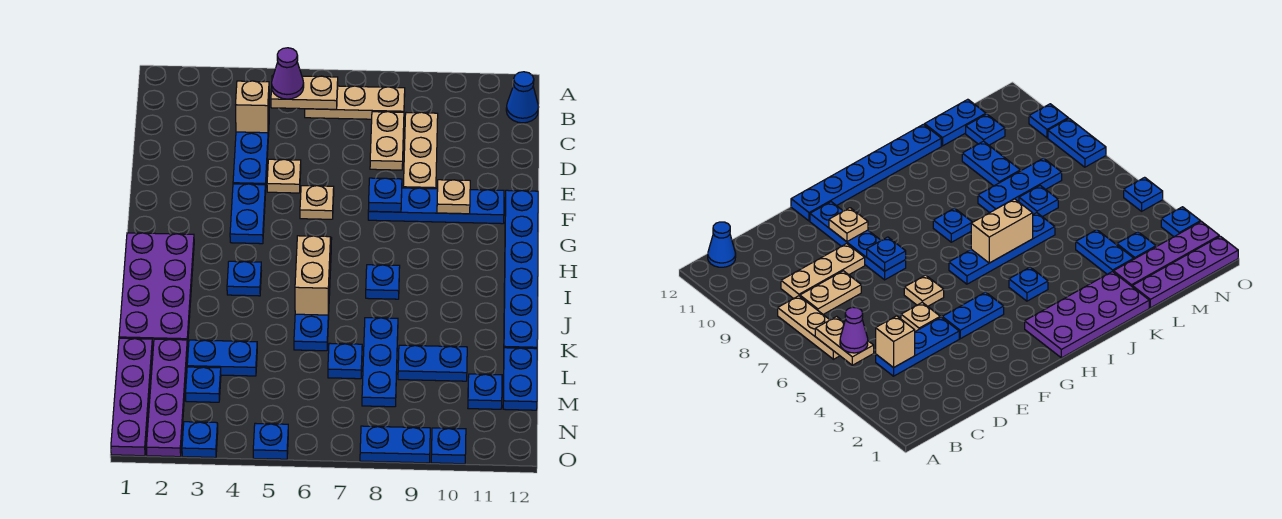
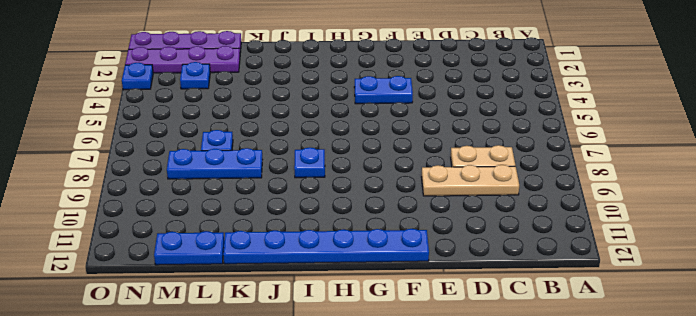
none -> tan 1x3 plate [305,86,405,119]
none -> blue 1x1 cone [506,72,538,123]
none -> blue 1x3 plate [233,126,269,189]
none -> tan 1x1 plate [267,159,301,193]

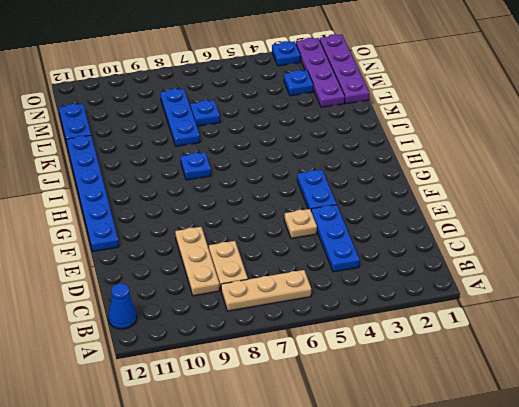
none -> tan 1x1 plate [300,186,334,219]
none -> blue 1x4 plate [368,188,504,224]
none -> purple 2x4 plate [119,233,194,347]
none -> blue 1x4 plate [294,238,332,351]

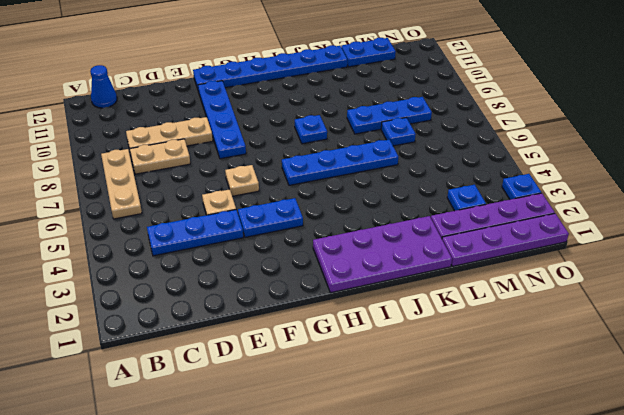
none -> blue 1x1 plate [227,261,261,296]
none -> blue 1x2 plate [187,340,257,376]
none -> blue 1x2 plate [398,345,467,381]
none -> blue 1x1 plate [468,374,502,409]

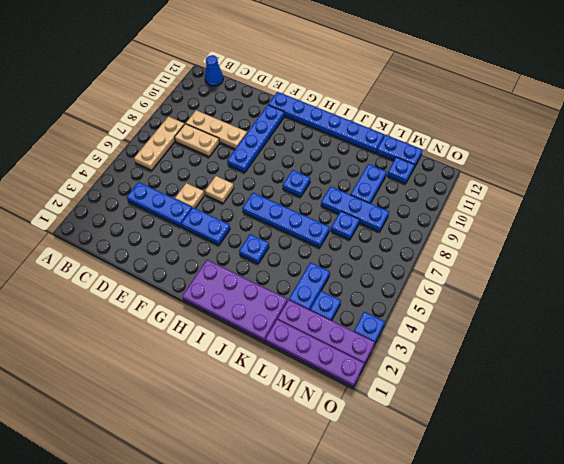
none -> blue 1x1 plate [253,423,288,459]
none -> blue 1x2 plate [360,426,430,463]
none -> blue 1x1 plate [431,428,466,464]
none -> tan 1x2 plate [271,76,338,109]

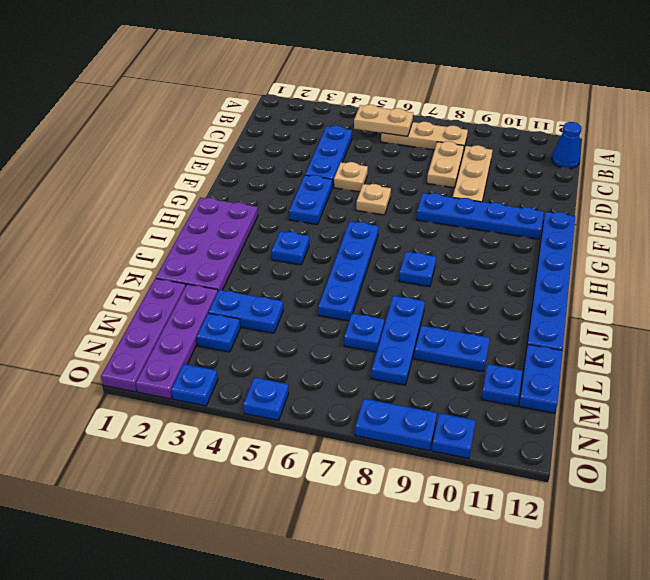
none -> tan 1x1 brick [236,81,269,133]
none -> blue 1x1 plate [368,178,402,212]
none -> tan 1x1 plate [437,180,470,214]
none -> tan 1x2 brick [295,236,331,315]

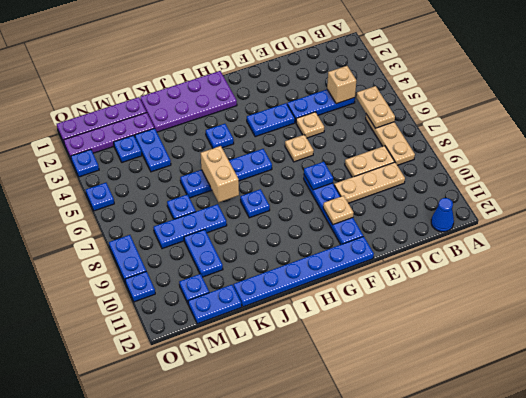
tan 1x2 brick [201,146,239,202] -> tan 1x2 brick turned to [295,236,331,315]
none -> purple 1x1 cone [272,48,304,99]

